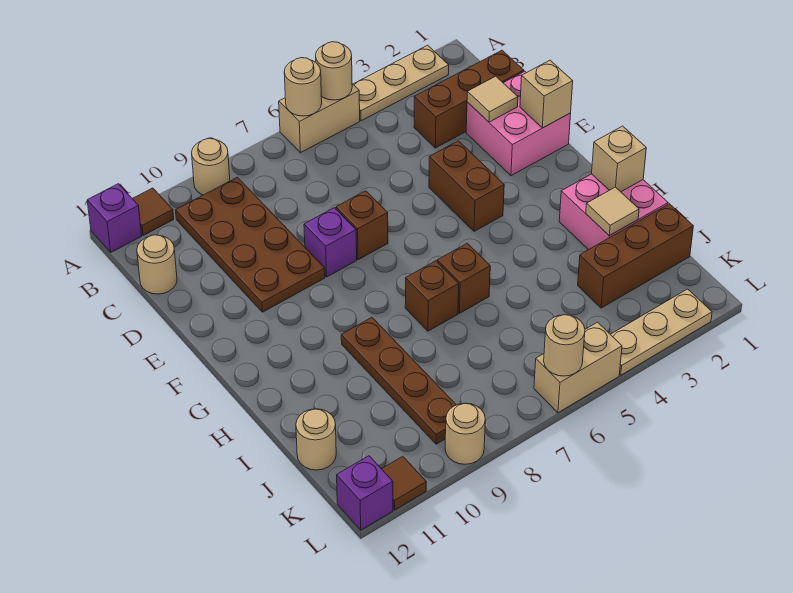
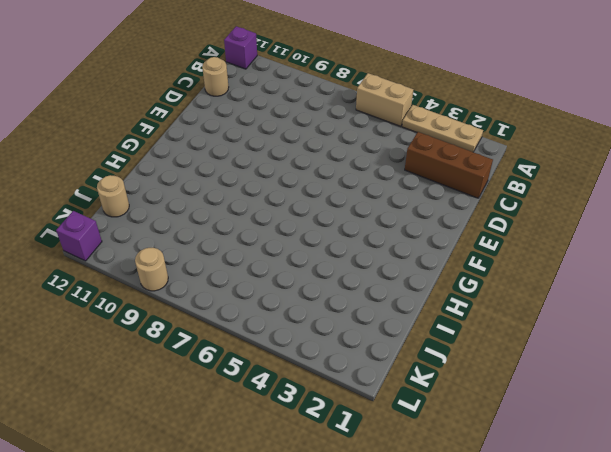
none -> tan 1x1 round brick [192,138,230,195]
none -> brown 1x1 tile [132,188,174,235]
none -> brown 2x4 plate [176,177,325,312]
none -> pink 2x2 brick [466,71,571,176]

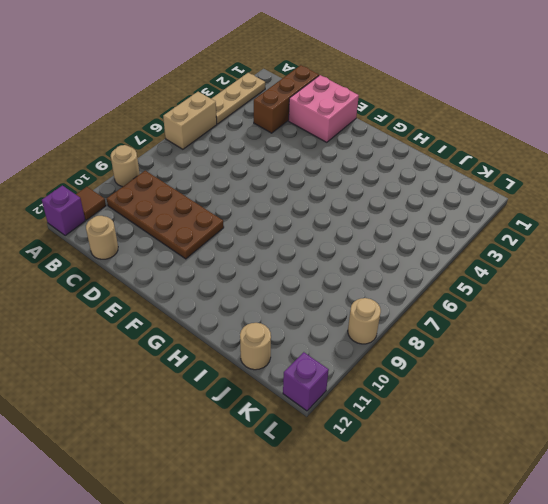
none -> brown 1x2 brick [429,141,504,231]
none -> brown 1x1 brick [336,191,388,259]
none -> purple 1x1 brick [304,208,357,277]
none -> pink 2x2 brick [559,174,668,250]

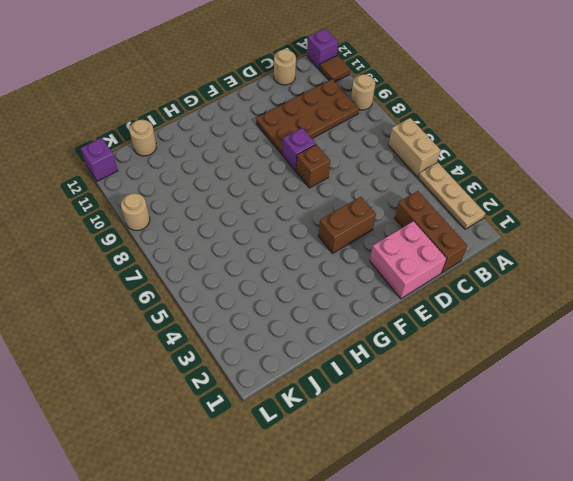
none -> pink 2x2 brick [559,174,668,250]
none -> brown 1x1 brick [437,243,490,313]
none -> brown 1x1 brick [405,261,459,331]
none -> brown 1x4 plate [341,317,456,444]

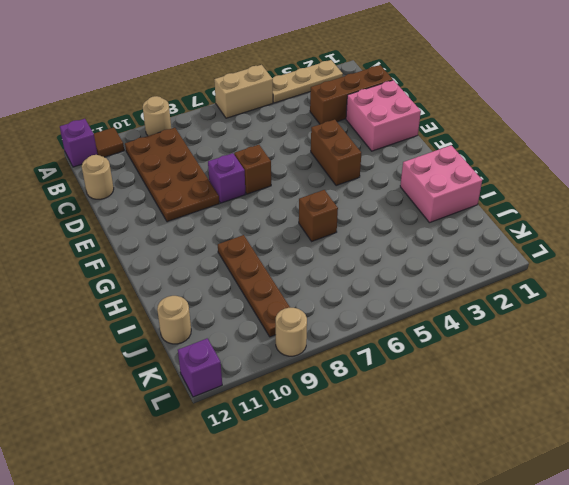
none -> brown 1x1 brick [405,261,459,331]
none -> brown 1x3 brick [578,204,693,308]
none -> tan 1x3 plate [610,289,712,375]
none -> tan 1x2 brick [534,322,622,413]

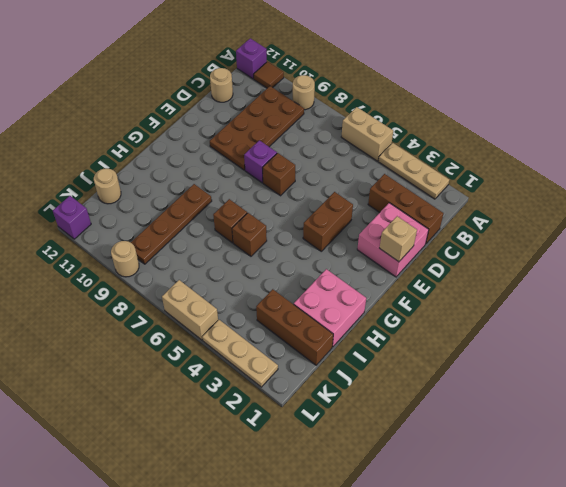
none -> brown 1x1 tile [382,456,426,510]
none -> tan 1x1 round brick [316,42,352,100]
none -> tan 1x1 round brick [284,58,322,116]
none -> tan 1x1 tile [467,76,518,122]

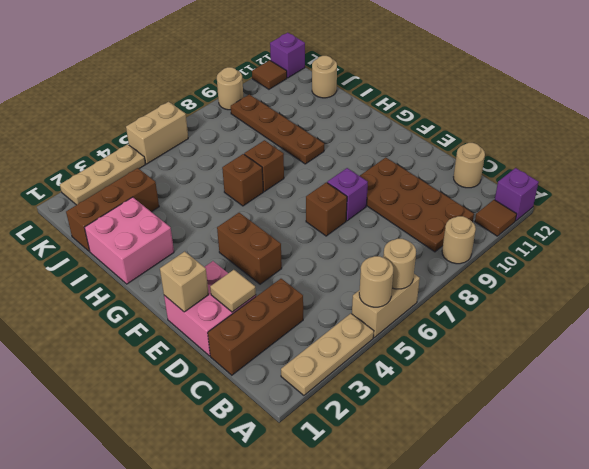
none -> tan 1x1 brick [592,126,646,192]
none -> tan 1x1 tile [586,187,639,236]
none -> tan 1x1 round brick [544,315,585,376]

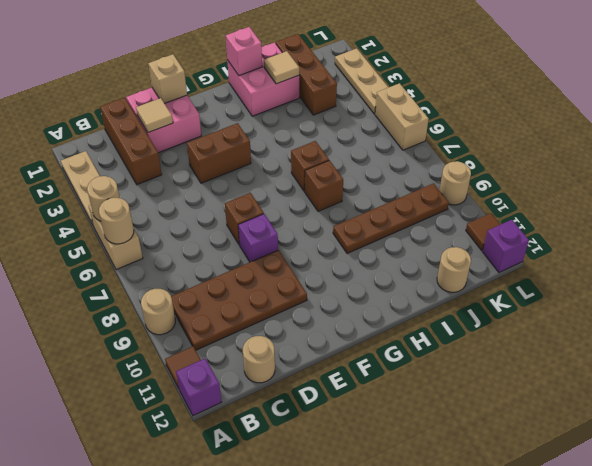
pink 1x1 brick [226,27,262,76] -> tan 1x1 brick [592,126,646,192]
none -> tan 1x1 round brick [544,315,585,376]

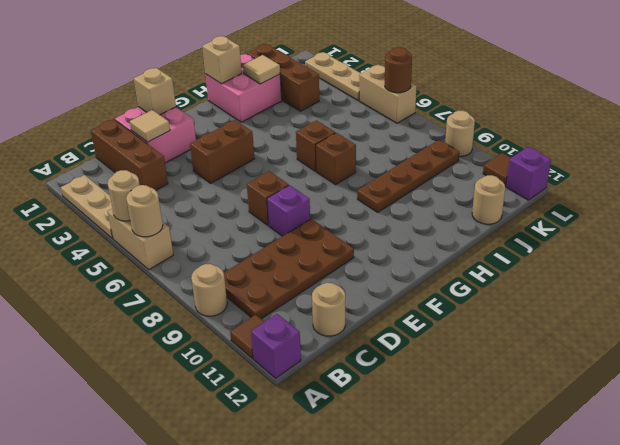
brown 1x1 round brick [385,47,412,93] -> tan 1x1 round brick [544,315,585,376]

